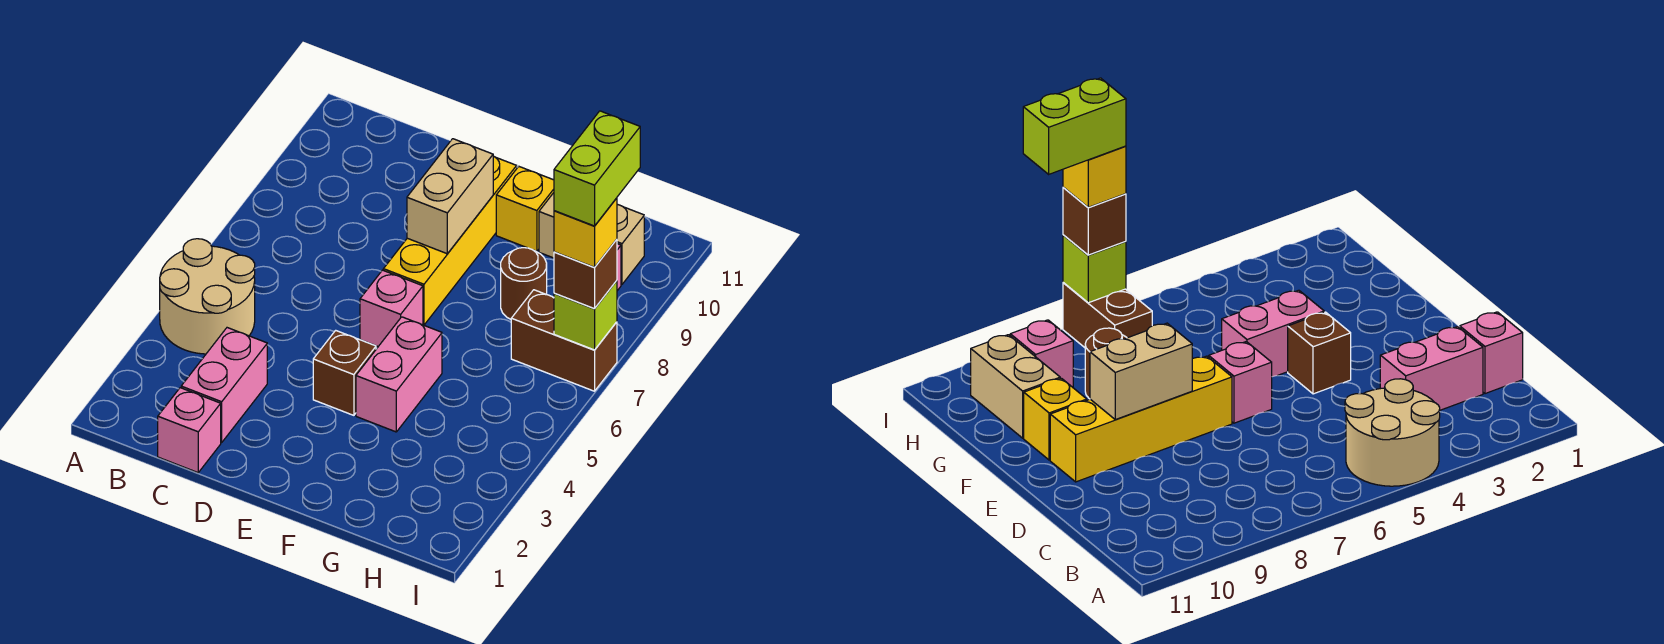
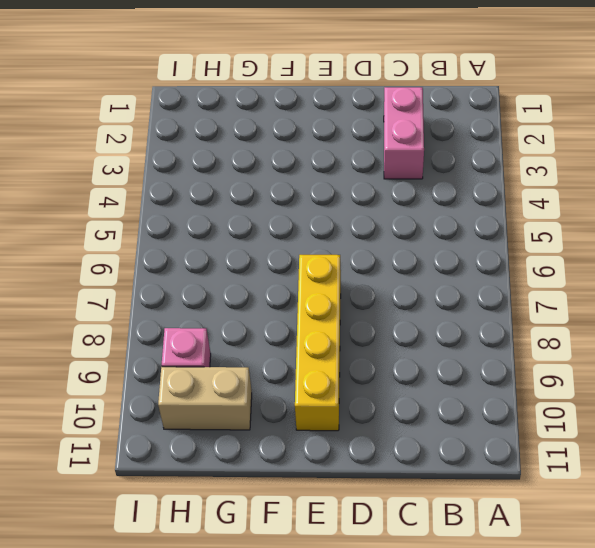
none -> tan 2x2 round brick [160,239,255,354]
none -> pink 1x1 brick [158,388,221,472]
none -> brown 1x1 brick [313,330,376,415]

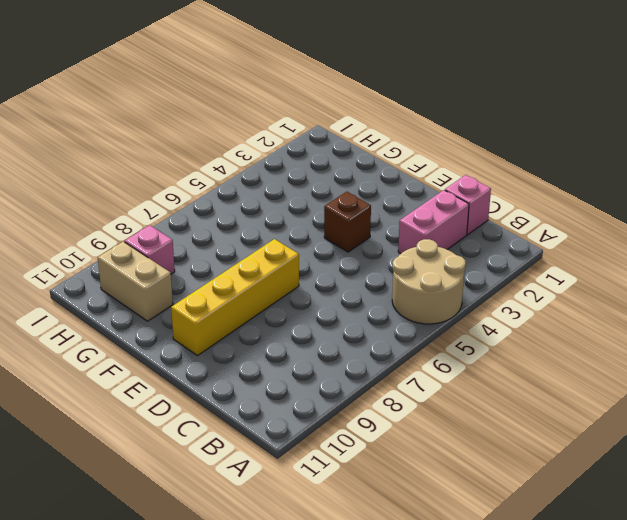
none -> pink 1x1 brick [360,270,423,346]
none -> pink 1x2 brick [356,317,442,432]
none -> yellow 1x1 brick [496,167,554,252]

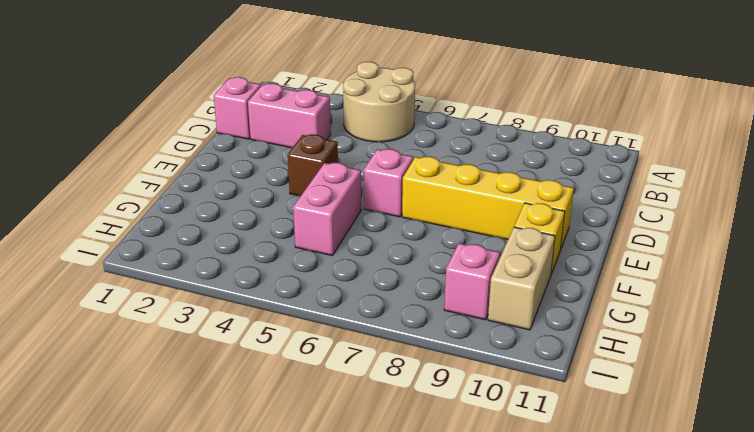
pink 1x2 brick [293,163,361,256] -> pink 1x2 brick turned to [356,317,442,432]
none -> brown 1x1 round brick [501,248,547,319]
none -> brown 1x2 brick [511,290,617,391]
none -> tan 1x2 brick [407,139,493,254]

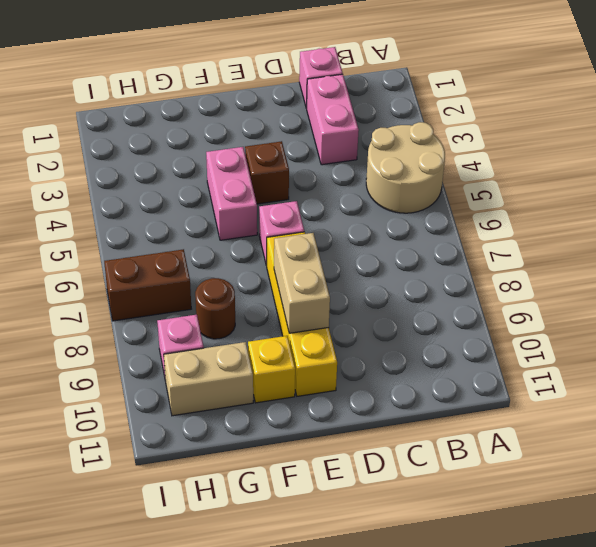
none -> lime 1x1 brick [554,281,617,350]
none -> brown 1x1 brick [554,239,617,309]
none -> yellow 1x1 brick [554,198,617,267]

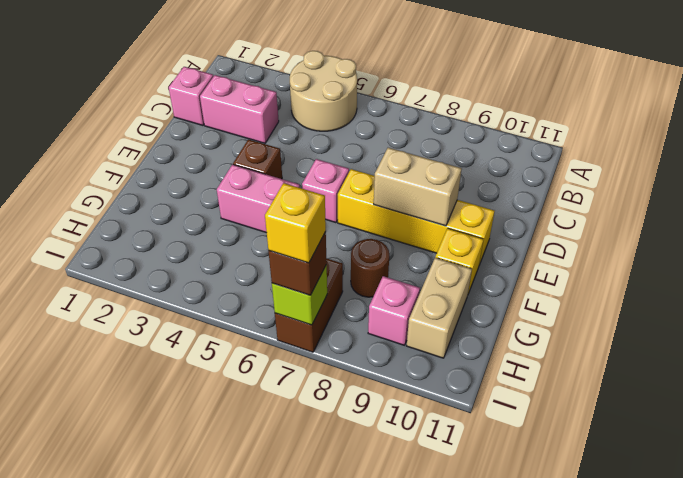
none -> lime 1x2 brick [554,111,640,226]

